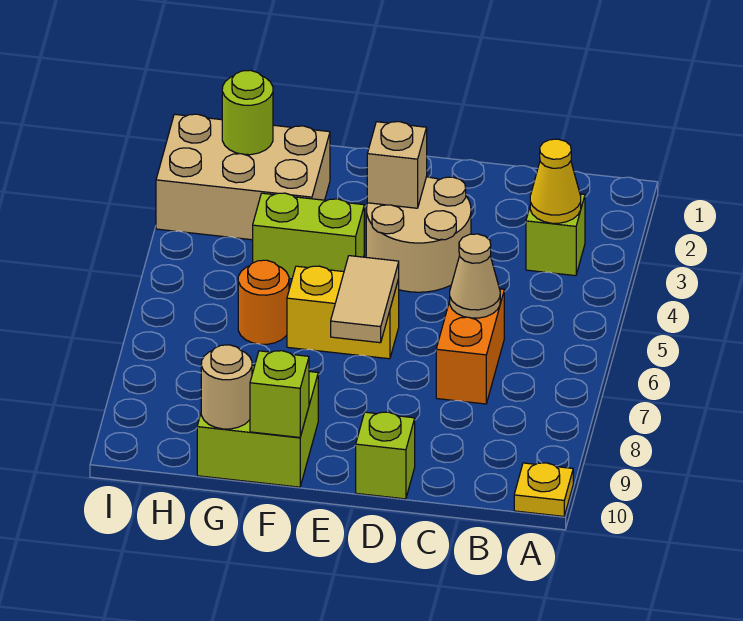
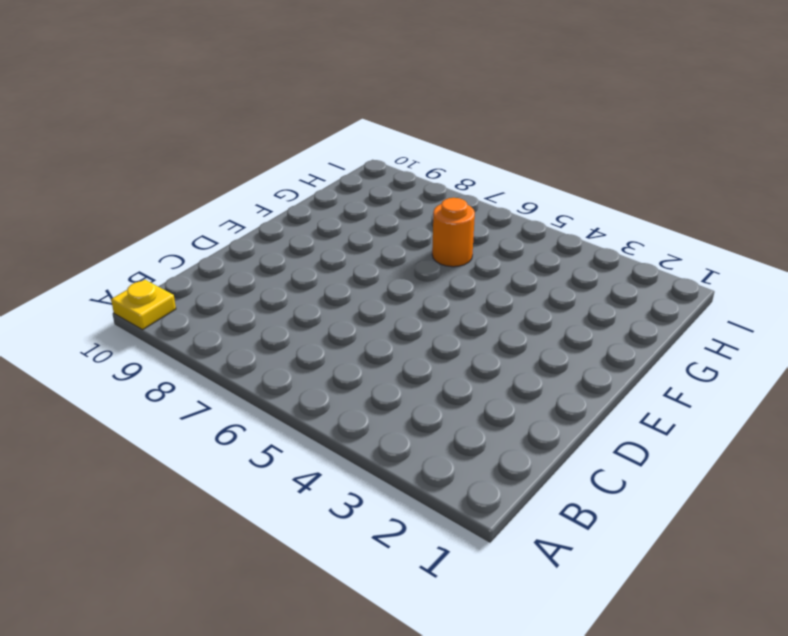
none -> lime 1x1 brick [526,194,585,276]
none -> orange 1x2 brick [436,289,504,404]
none -> tan 2x2 round brick [366,177,471,292]

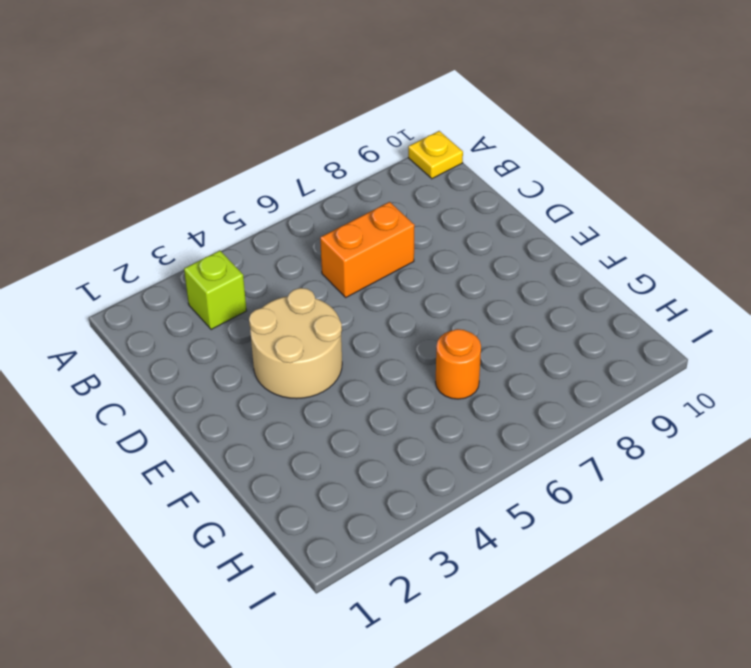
none -> lime 1x1 brick [356,412,415,499]
none -> yellow 1x2 brick [287,266,399,359]
none -> lime 1x2 brick [253,193,364,279]

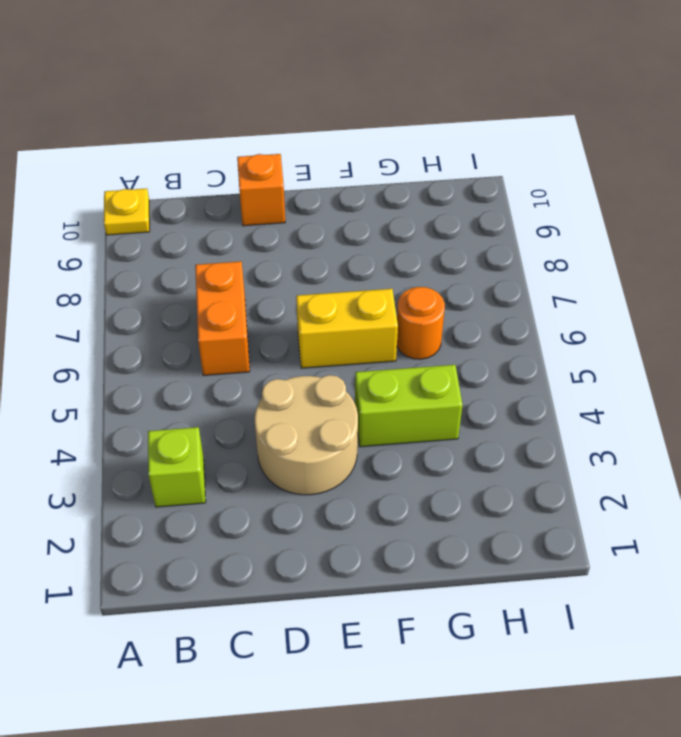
orange 1x1 brick [237,154,285,226] -> lime 1x1 brick [356,412,415,499]
none -> lime 2x2 brick [197,365,318,487]
none -> tan 2x3 brick [156,114,330,240]
none -> yellow 1x1 cone [530,139,581,223]

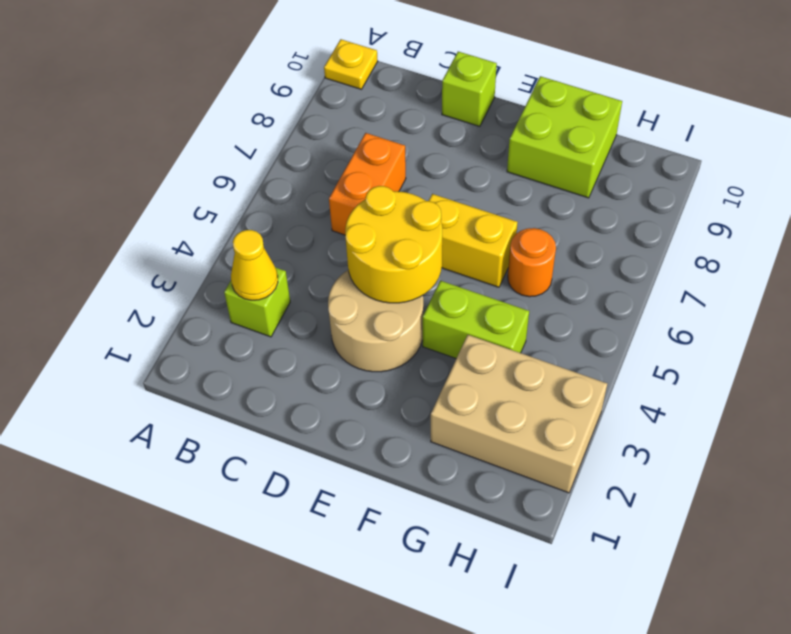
yellow 2x2 round brick [345,186,442,303] -> none
none -> tan 1x1 cone [450,234,500,318]
none -> tan 1x1 brick [367,122,427,208]
none -> tan 1x2 tile [331,256,399,343]

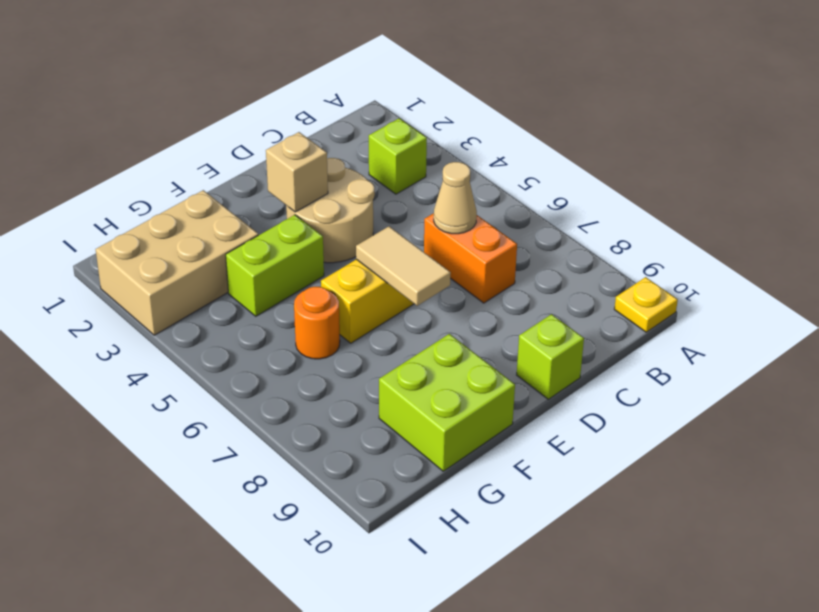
none -> yellow 1x1 cone [530,139,581,223]
none -> lime 1x1 brick [250,351,309,437]
none -> tan 1x1 round brick [201,345,252,429]

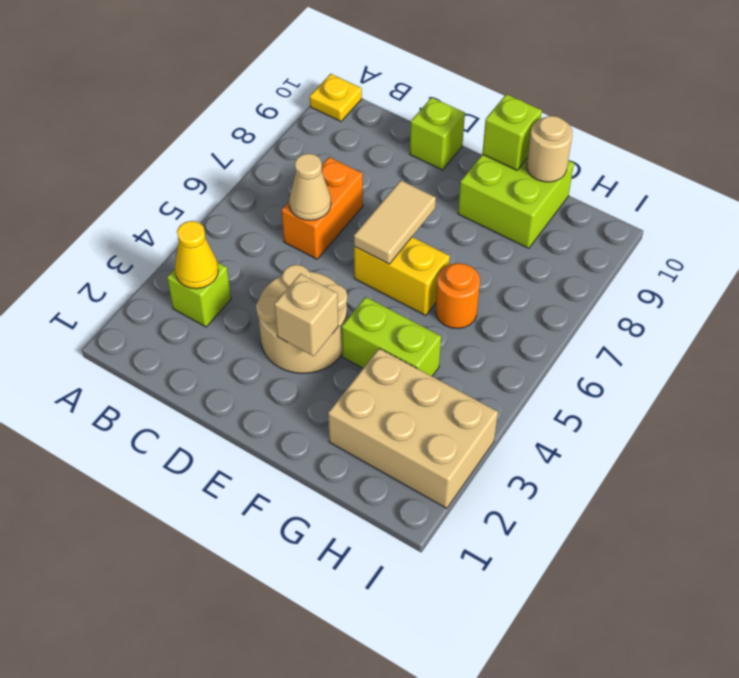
none -> lime 1x1 round brick [222,70,273,155]

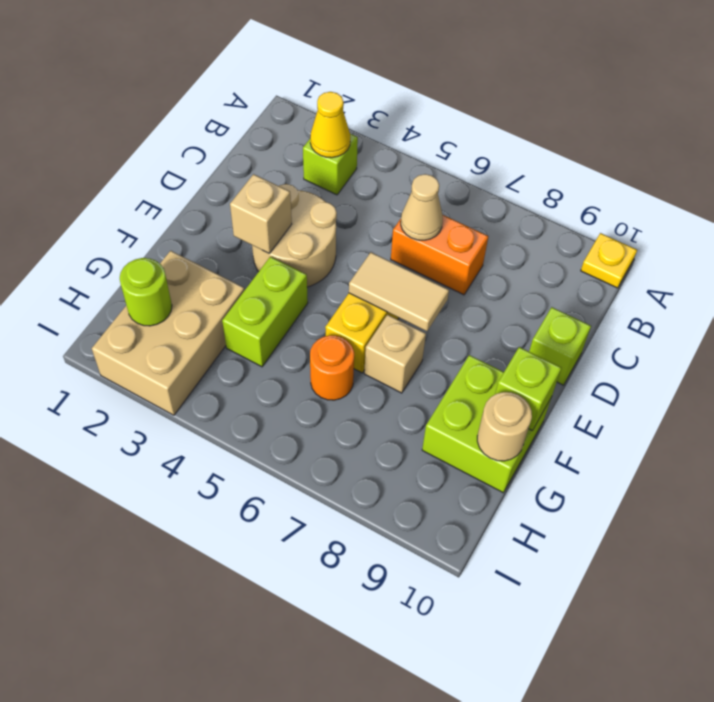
tan 1x1 brick [364,315,426,393] -> none

